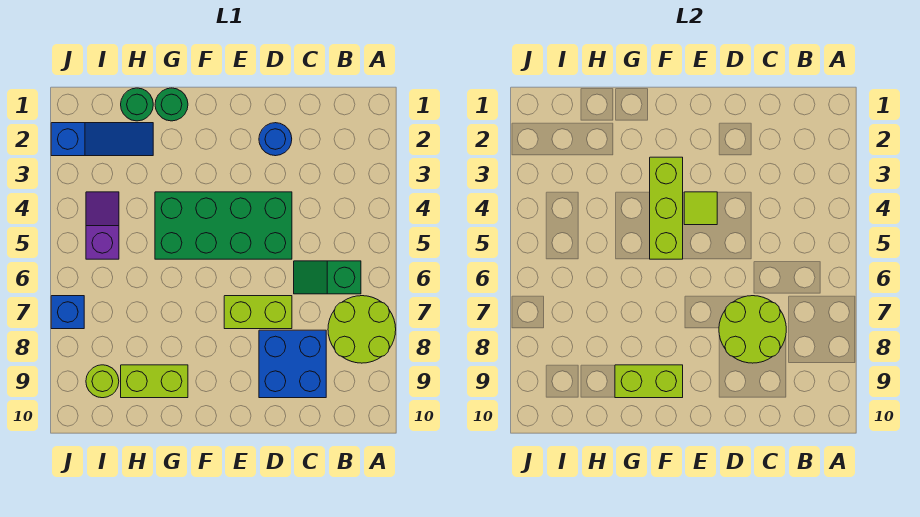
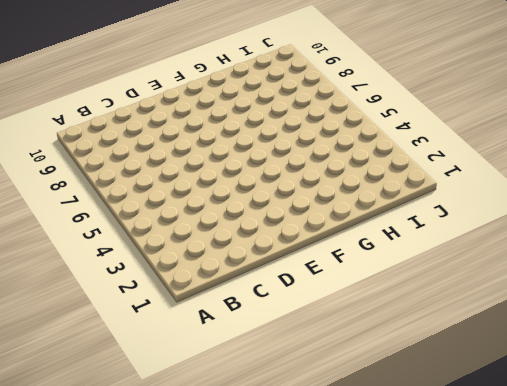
none -> lime 2x2 round brick [328,296,396,363]
none -> green 1x2 slope [294,261,361,294]
none -> blue 2x2 brick [259,330,326,398]

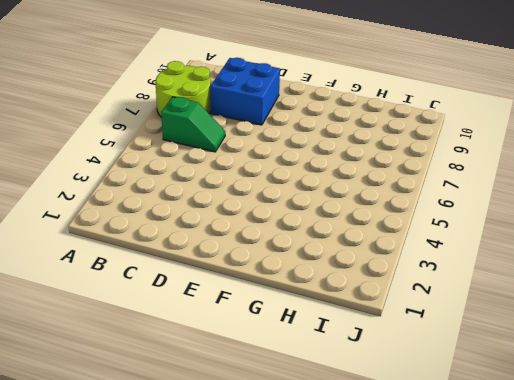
none -> blue 1x1 round brick [259,123,292,156]
none -> green 2x4 brick [155,192,292,259]
none -> lime 1x2 brick [224,296,292,329]

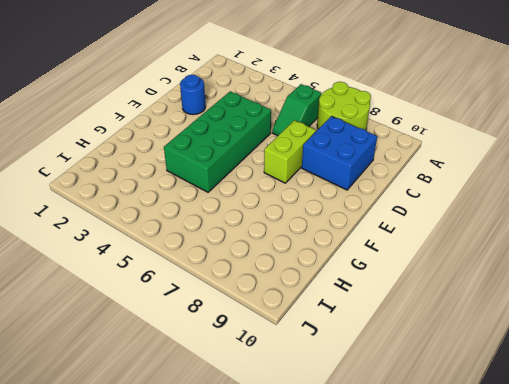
none -> green 1x1 round brick [155,88,188,121]
none -> lime 1x2 brick [121,365,188,398]
none -> green 1x1 round brick [121,88,153,121]

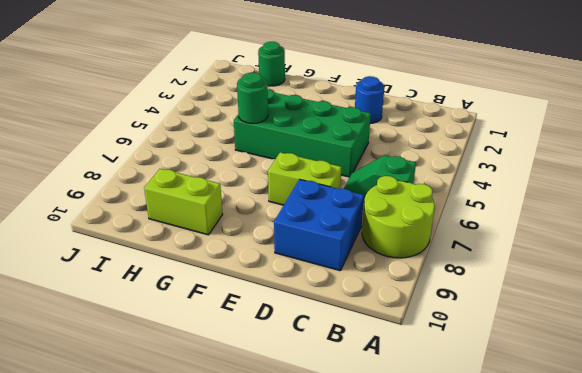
green 1x1 round brick [237,73,268,124] -> green 1x1 round brick moved to [155,88,188,121]
none -> blue 1x3 slope [51,123,153,156]
none -> purple 1x2 slope [86,192,119,259]
none -> lime 1x1 round brick [86,365,119,398]

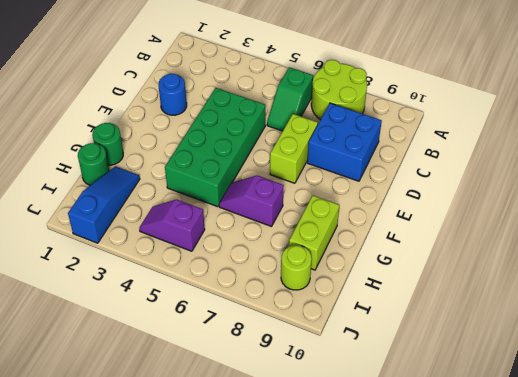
purple 1x2 slope [219,175,284,226] -> none
none -> blue 1x1 brick [51,296,84,329]
none -> lime 2x2 round brick [719,296,786,363]
none -> lime 1x1 tile [684,192,717,225]

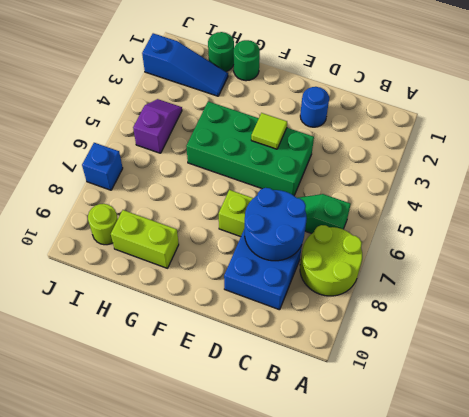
blue 2x2 round brick [245,188,307,261] -> lime 2x2 round brick [719,296,786,363]
none -> lime 1x3 brick [650,157,683,259]
none -> lime 1x2 brick [615,365,683,398]

